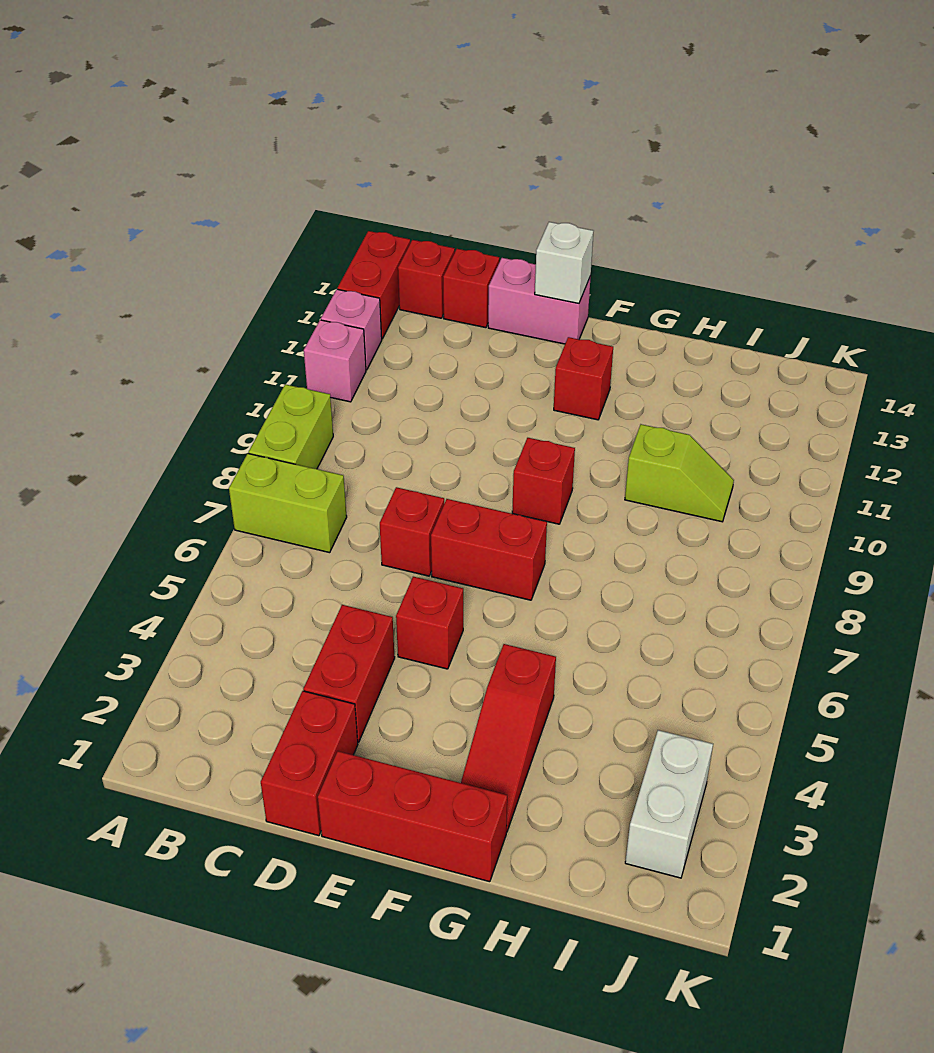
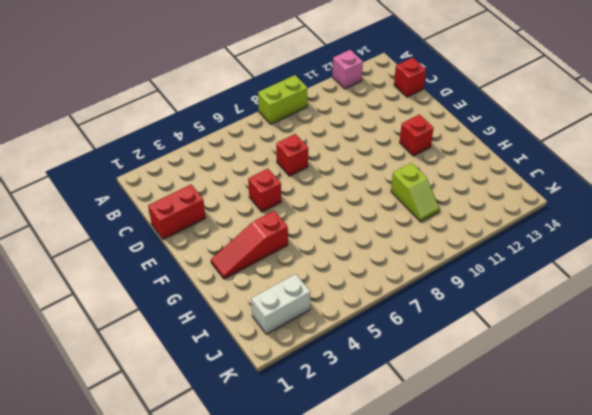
none -> lime 1x2 brick [229,454,347,553]
none -> pink 1x1 brick [304,320,366,402]
none -> red 1x2 brick [337,231,410,339]

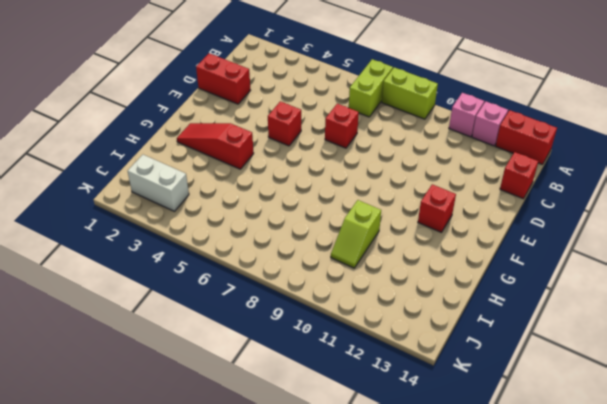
none -> red 1x1 brick [398,240,455,318]
none -> red 1x2 brick [303,605,395,742]
none -> pink 1x2 brick [488,258,591,344]

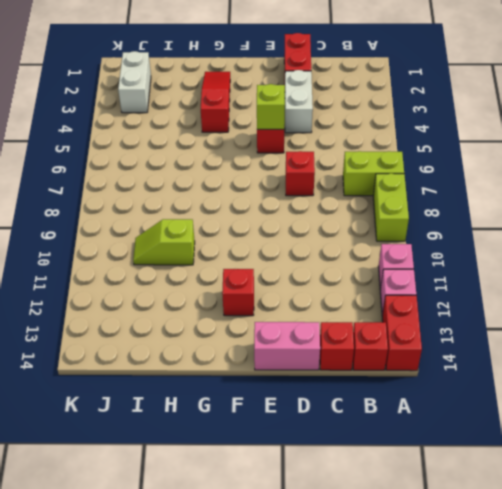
white 1x2 brick [285,70,313,133] -> red 1x2 brick [303,605,395,742]
lime 1x1 brick [257,84,285,129] -> none
none -> red 1x3 brick [318,751,507,882]
none -> red 1x2 brick [431,499,547,600]
none -> red 1x1 brick [512,438,575,524]

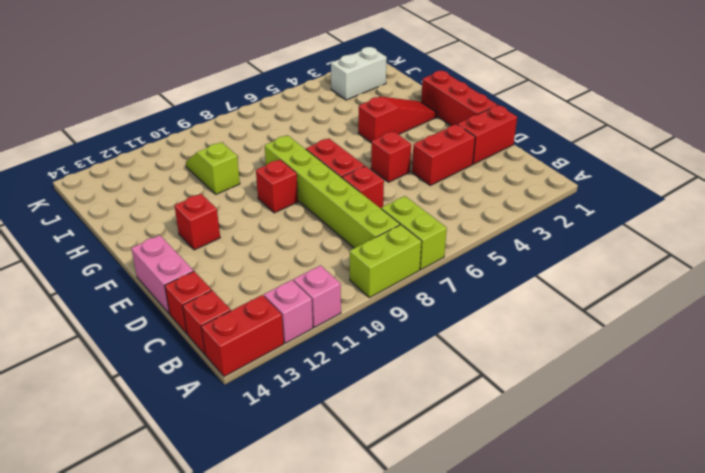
lime 1x6 brick [264,135,400,248] -> none
none -> white 1x1 brick [535,222,593,303]

